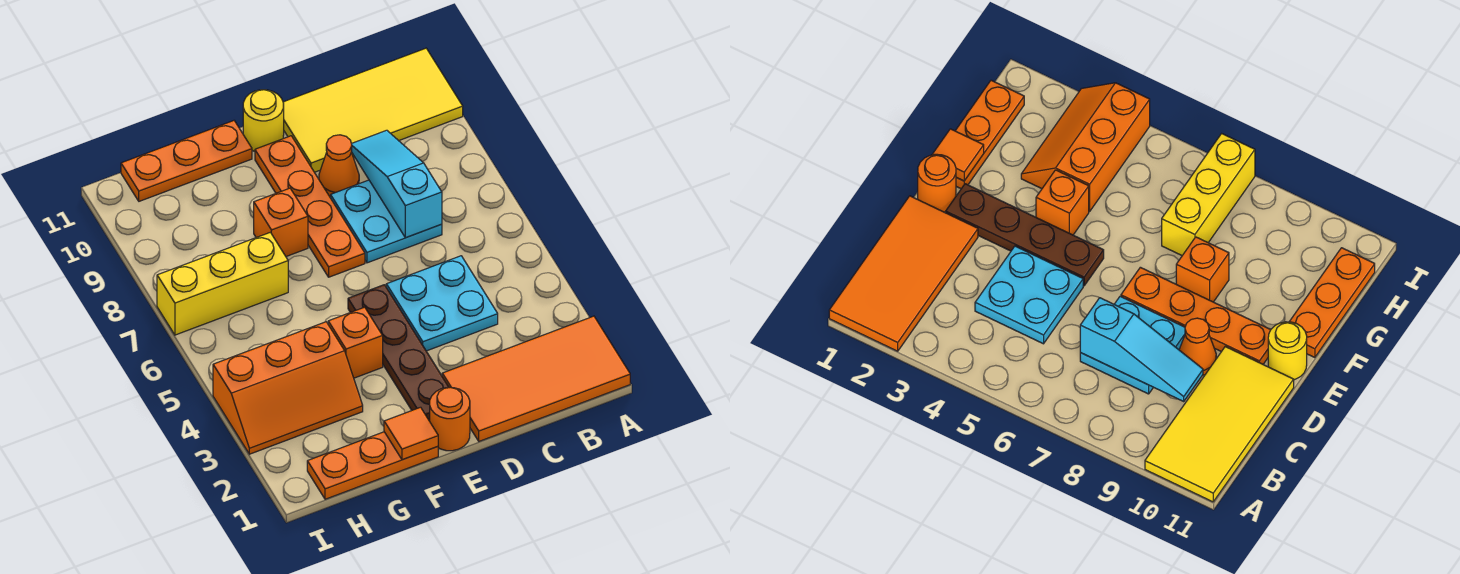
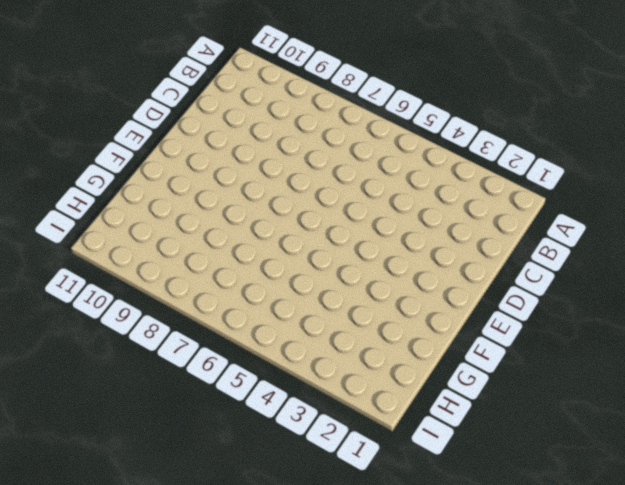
none -> orange 2x4 tile [442,316,630,441]
none -> yellow 2x4 tile [283,48,463,172]
none -> cyan 2x2 plate [386,256,498,351]

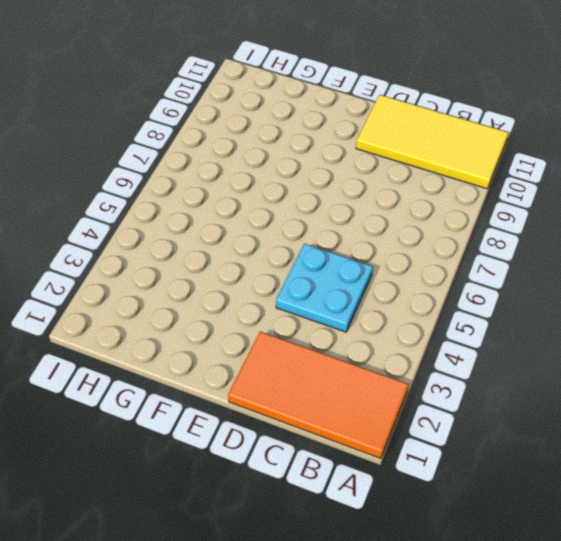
none -> cyan 2x2 plate [331,180,442,263]
none -> orange 1x1 cone [319,135,359,197]
none -> orange 1x1 round brick [430,387,470,451]

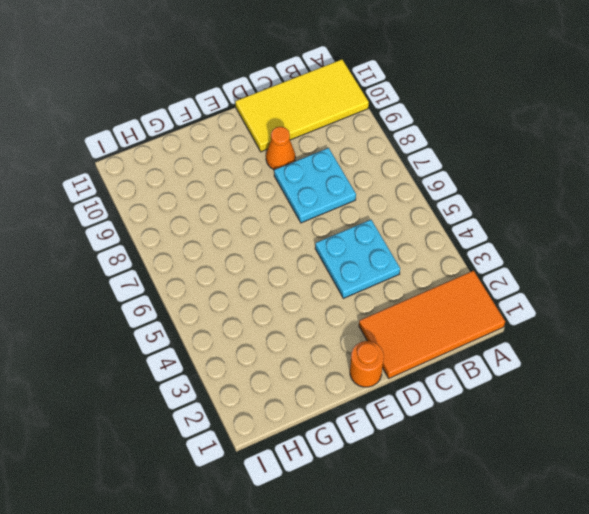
none -> brown 1x4 plate [348,285,448,421]
none -> orange 1x4 plate [255,136,365,277]
none -> yellow 1x1 round brick [243,90,284,151]

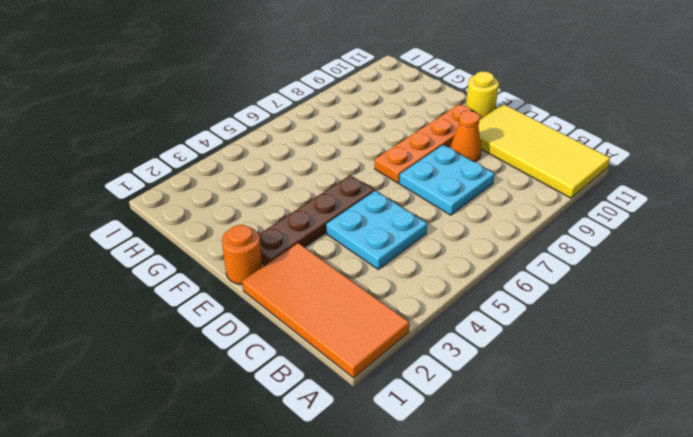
none -> orange 1x3 plate [307,432,438,499]
none -> orange 1x1 brick [328,307,383,378]
none -> orange 1x1 brick [254,188,308,257]

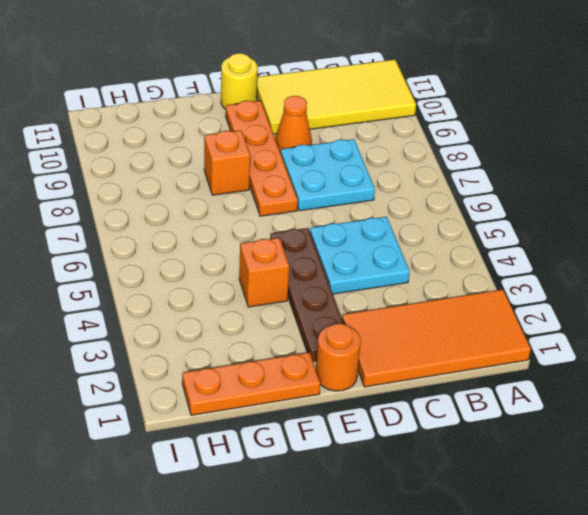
none -> orange 1x3 plate [121,121,252,201]
none -> orange 2x3 slope [213,322,363,454]
none -> yellow 1x3 brick [157,232,288,335]

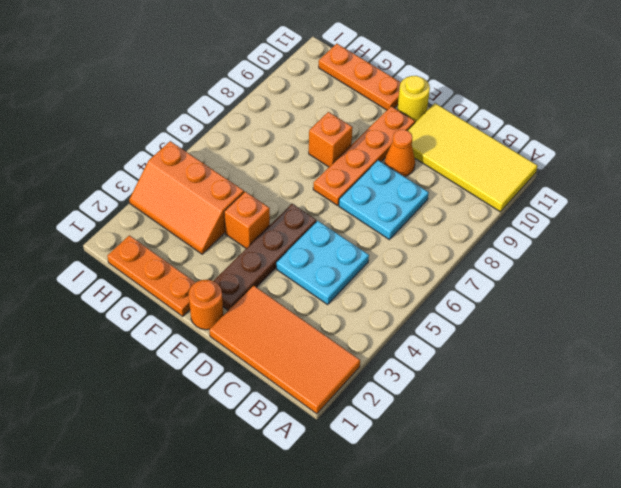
none -> yellow 1x3 brick [157,232,288,335]
none -> cyan 1x3 slope [352,130,442,238]
none -> orange 1x1 tile [384,407,438,460]

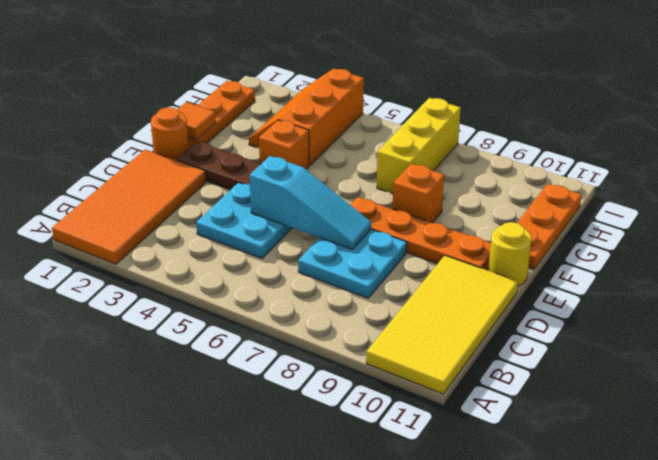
cyan 1x3 slope [249,156,371,249] -> cyan 1x3 slope moved to [352,130,442,238]
none -> orange 1x1 cone [319,135,359,197]

